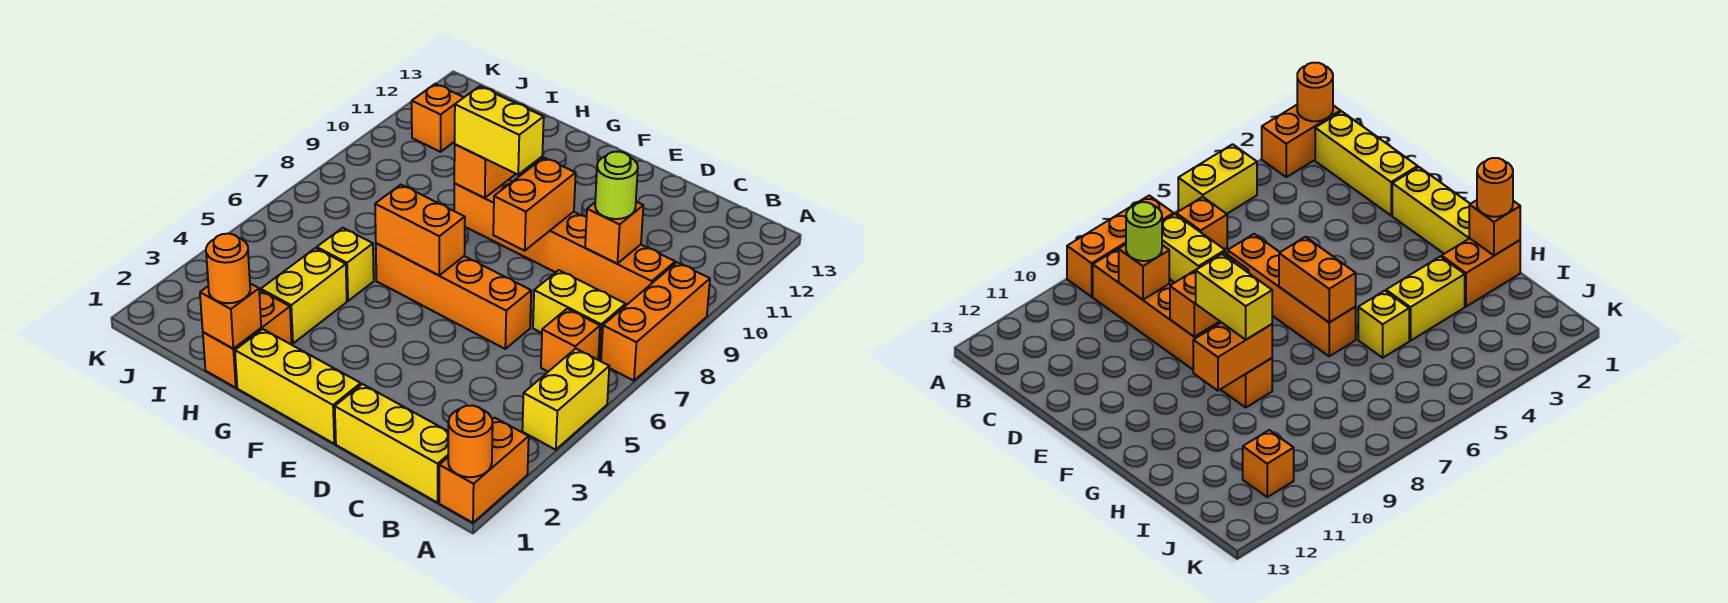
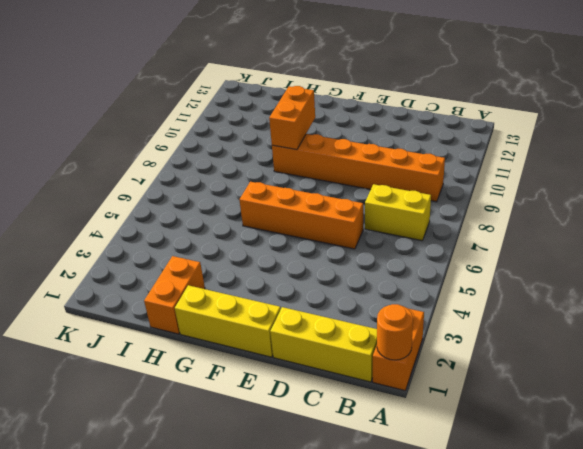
none -> yellow 1x2 brick [522,349,609,450]
none -> orange 1x3 brick [601,262,710,381]
none -> orange 1x1 brick [541,309,600,372]

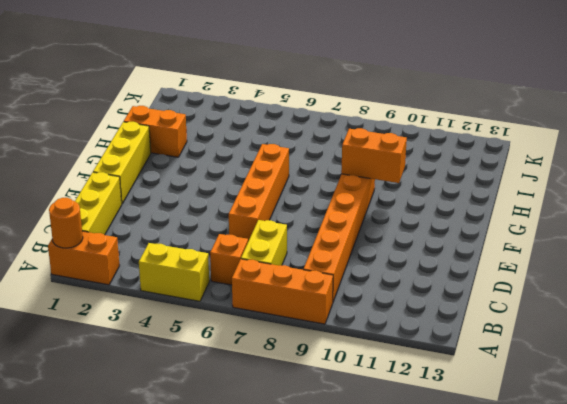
none -> yellow 1x2 brick [261,248,347,344]
none -> yellow 1x1 brick [317,228,374,301]
none -> orange 1x1 brick [412,84,464,152]

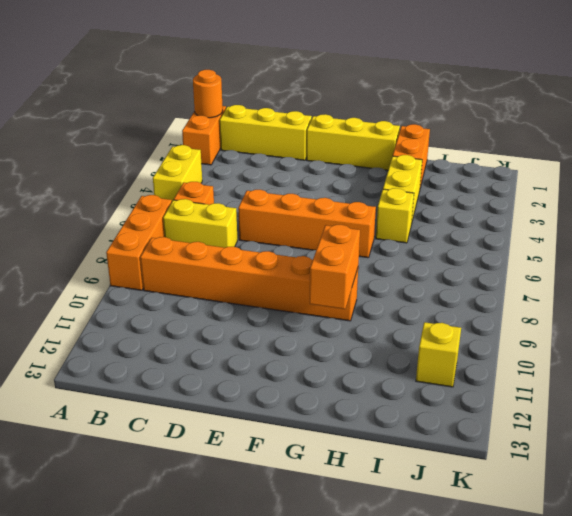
yellow 1x1 brick [416,322,461,387] -> orange 1x1 brick [412,84,464,152]
none -> orange 1x1 brick [585,202,643,264]
none -> orange 1x2 brick [493,158,576,251]
none -> orange 1x2 brick [375,185,465,275]

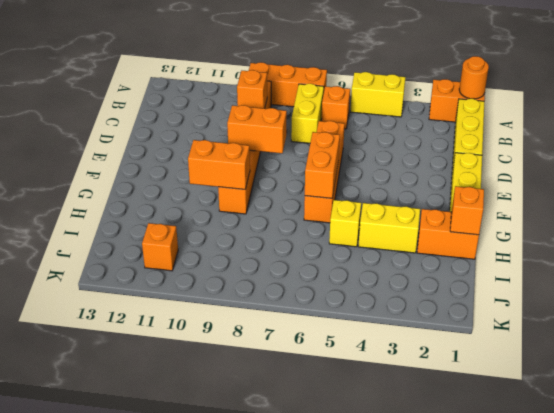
none -> lime 1x1 round brick [595,152,638,219]
none -> yellow 1x2 brick [455,86,544,175]
none -> orange 1x1 round brick [206,234,250,303]

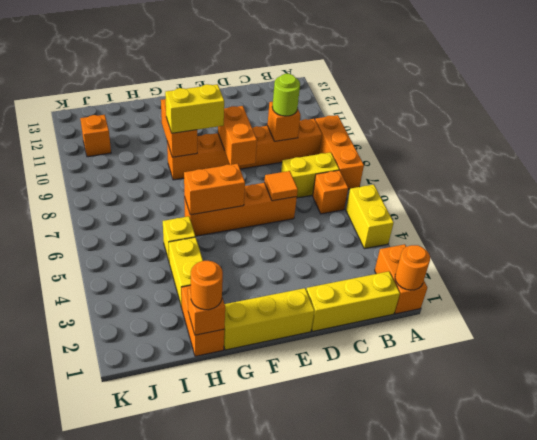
orange 1x1 tile [264,171,298,201] -> none

